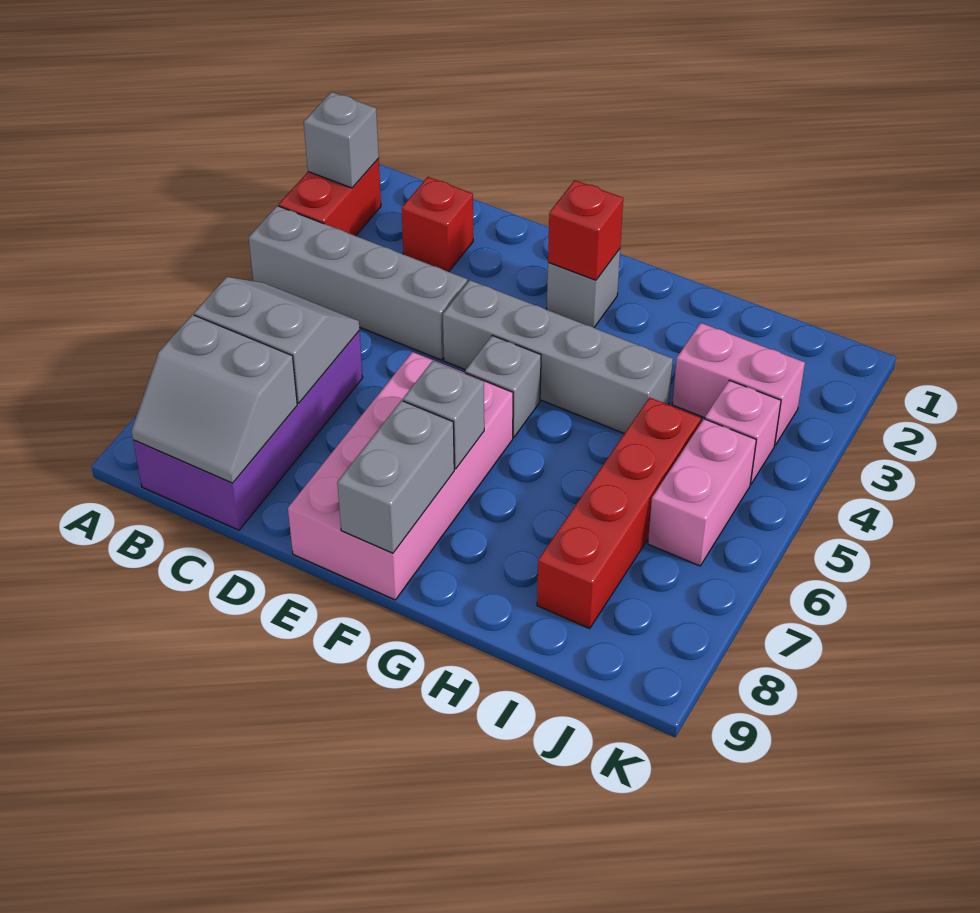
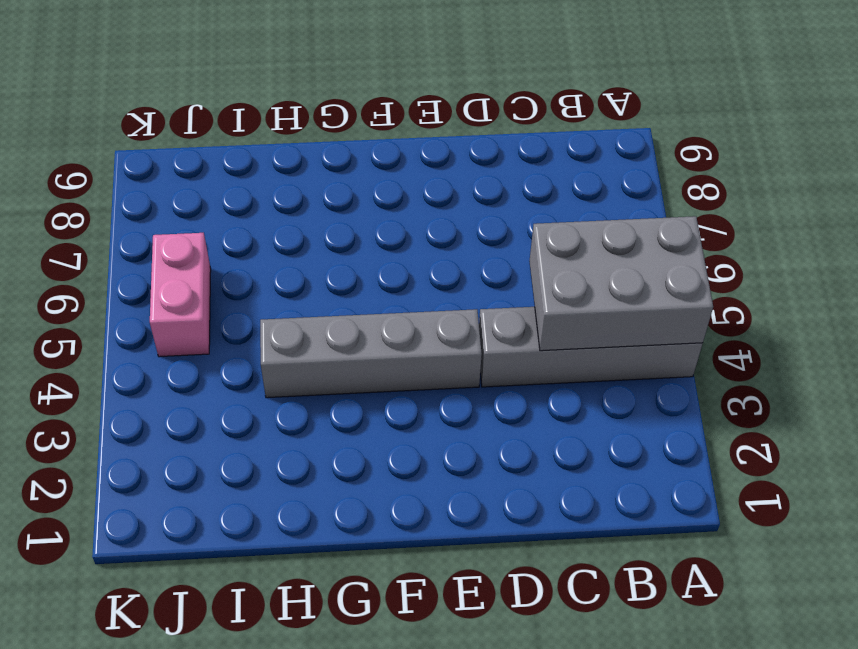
grey 2x3 brick [529,216,713,351] -> none
none -> red 1x2 brick [279,159,381,236]
none -> purple 2x4 brick [133,331,363,530]
none -> red 1x1 brick [402,177,473,272]

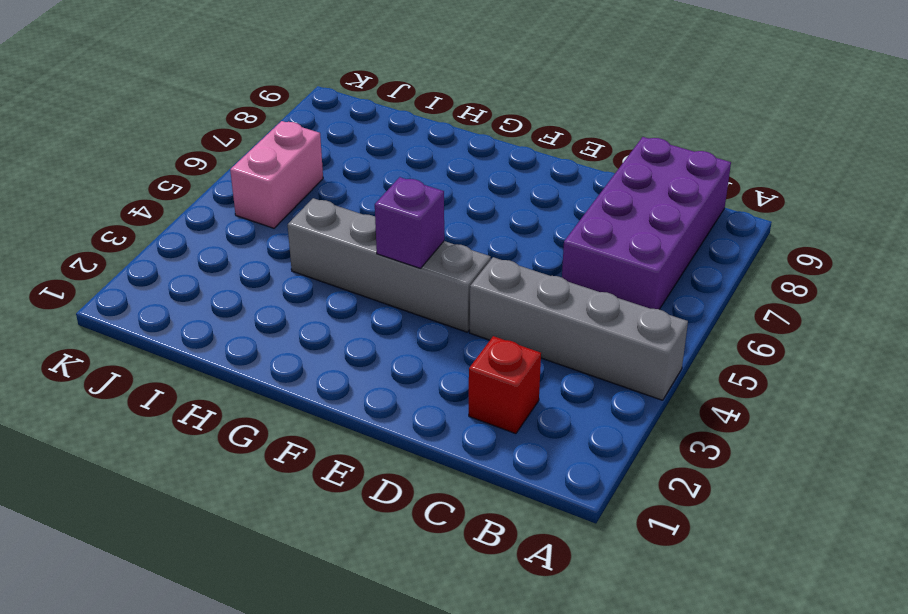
purple 1x1 brick [375,177,444,268] -> none
none -> red 1x2 brick [279,159,381,236]
none -> pink 2x4 brick [288,352,513,600]
none -> grey 1x1 brick [547,249,620,327]

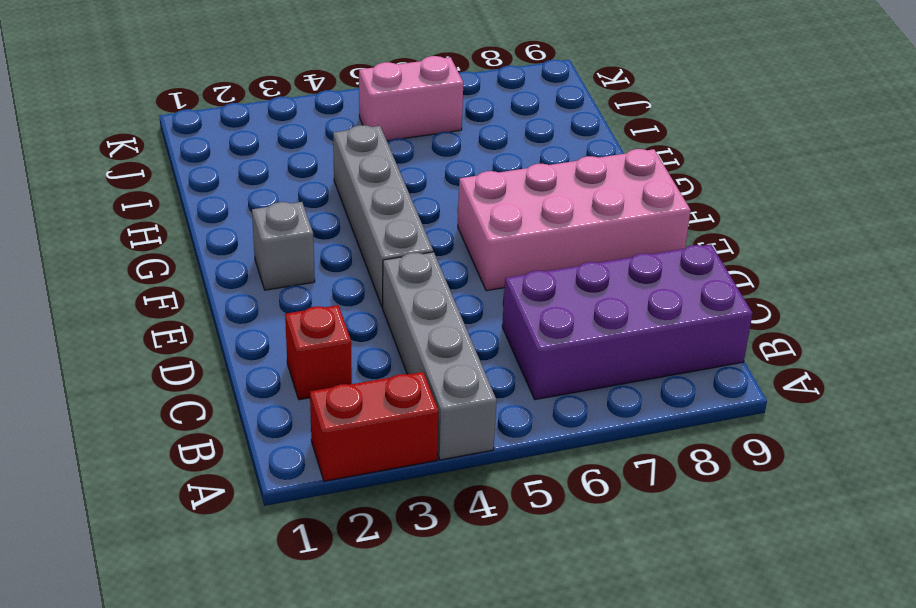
none -> grey 1x1 brick [465,335,541,438]
none -> pink 1x2 brick [672,323,805,445]
none -> red 1x4 brick [537,397,701,629]

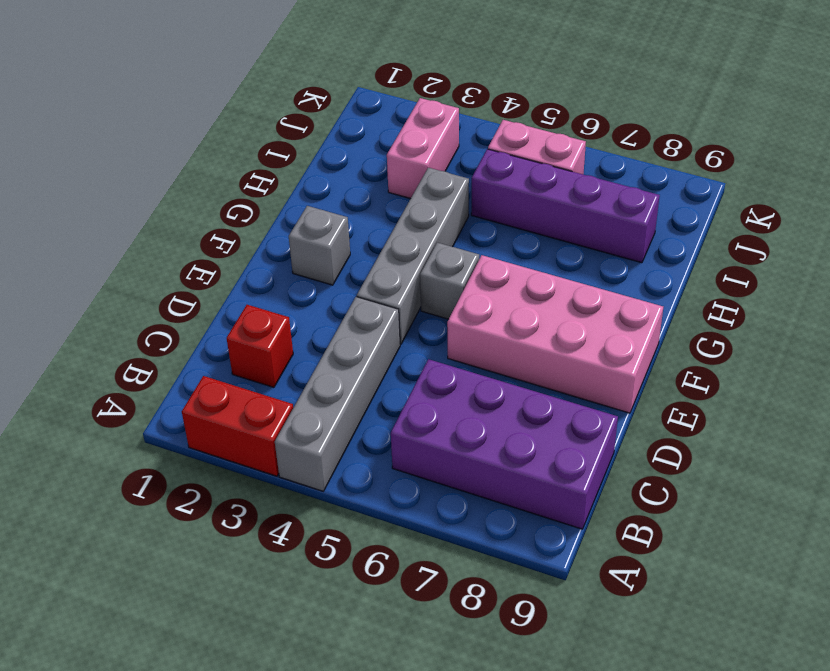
purple 1x4 brick [471,149,660,263] -> red 1x4 brick [537,397,701,629]
none -> pink 1x1 brick [705,380,781,484]
none -> grey 1x1 brick [304,92,379,188]
none -> grey 2x2 slope [194,277,359,403]

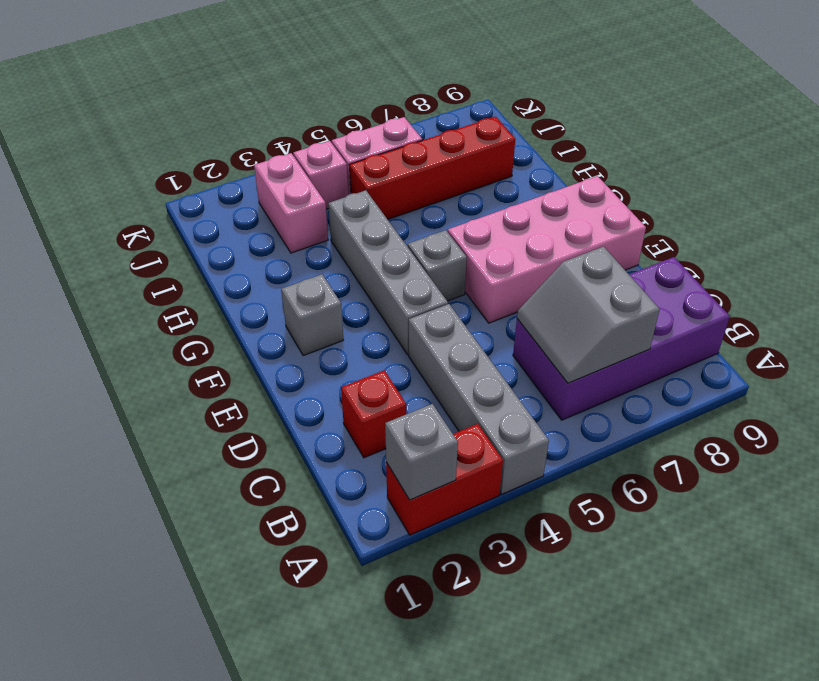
none -> grey 2x2 slope [131,315,297,483]
none -> red 1x1 brick [548,180,623,280]
none -> grey 1x1 brick [403,361,484,469]

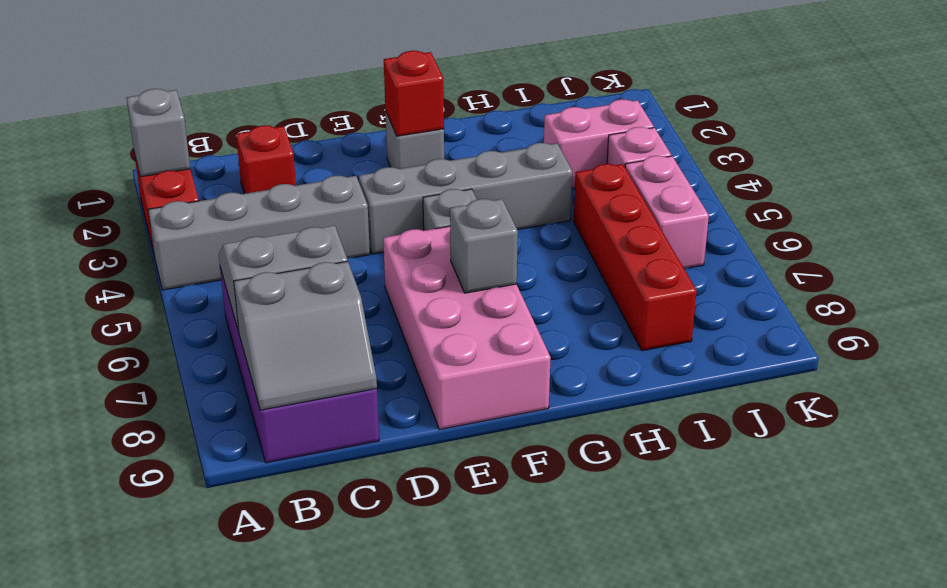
none -> grey 1x2 brick [337,401,454,553]

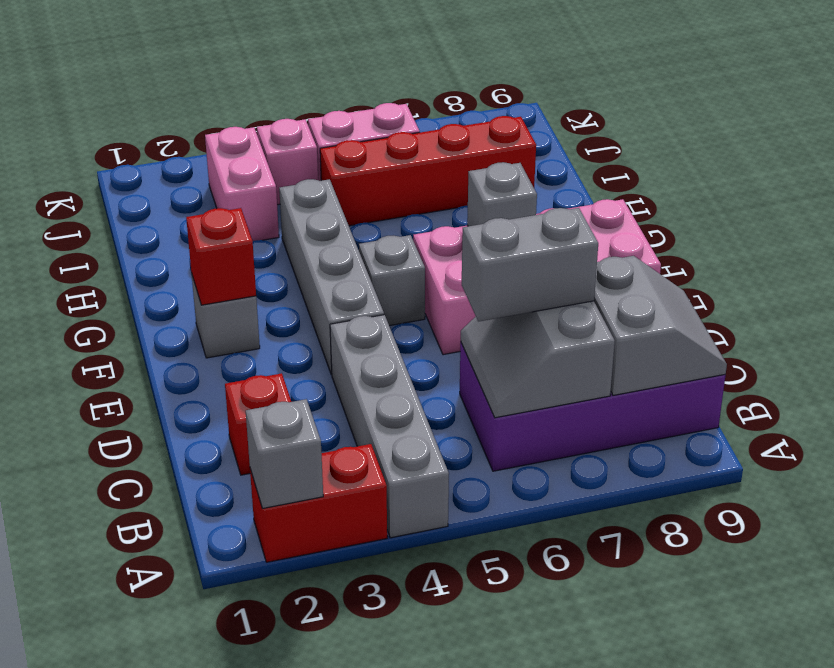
grey 1x2 brick [462,208,598,321] -> grey 1x2 brick moved to [337,401,454,553]

